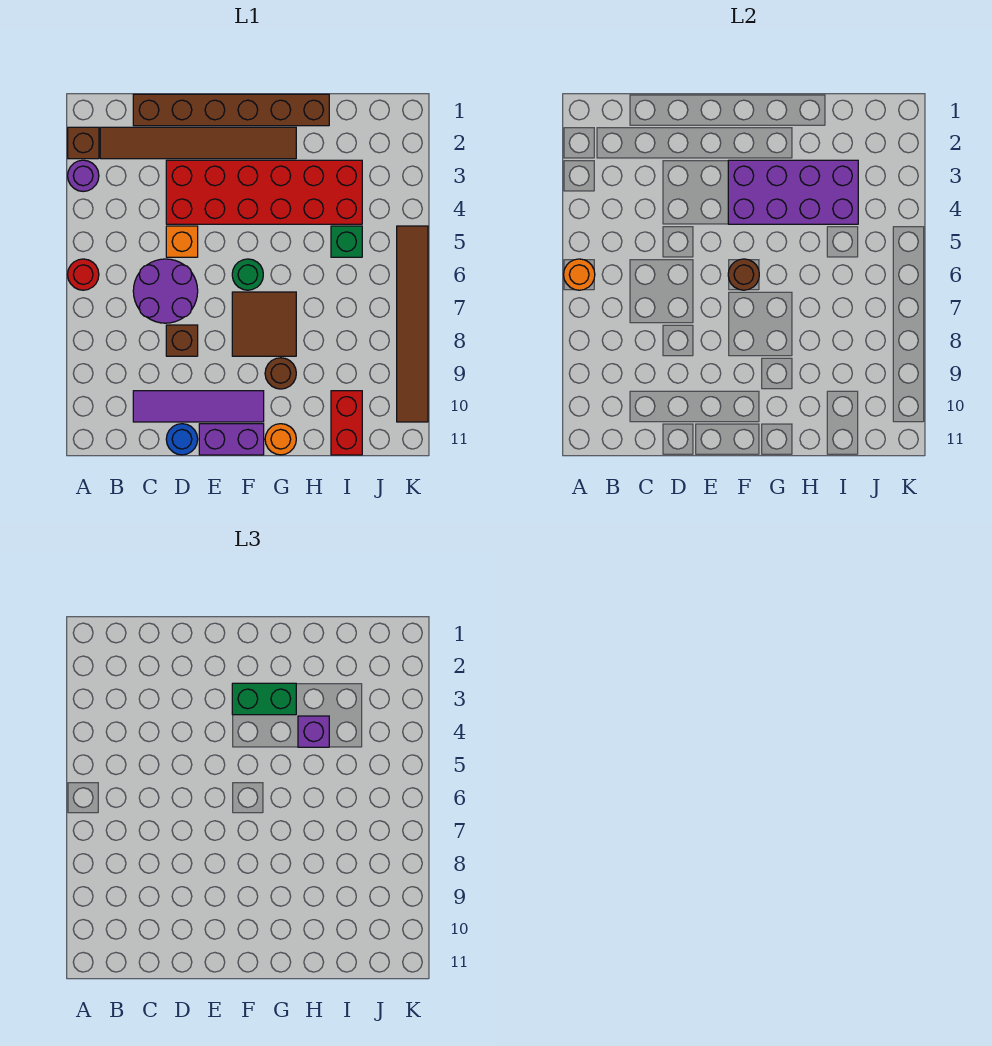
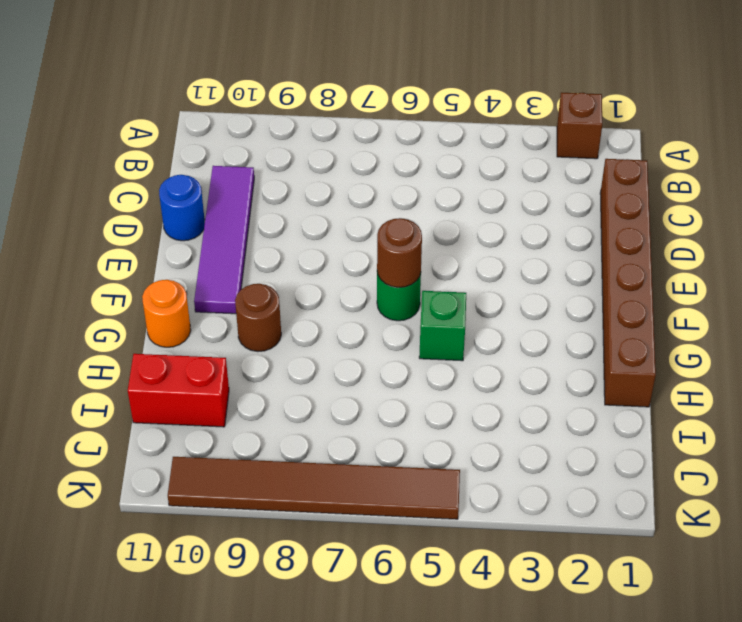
green 1x1 brick [419,291,466,361] -> green 1x1 brick moved to [331,226,362,257]
none -> purple 1x1 round brick [68,160,99,192]
none -> red 1x1 round brick [68,259,99,290]
none -> brown 1x6 tile [100,127,296,159]

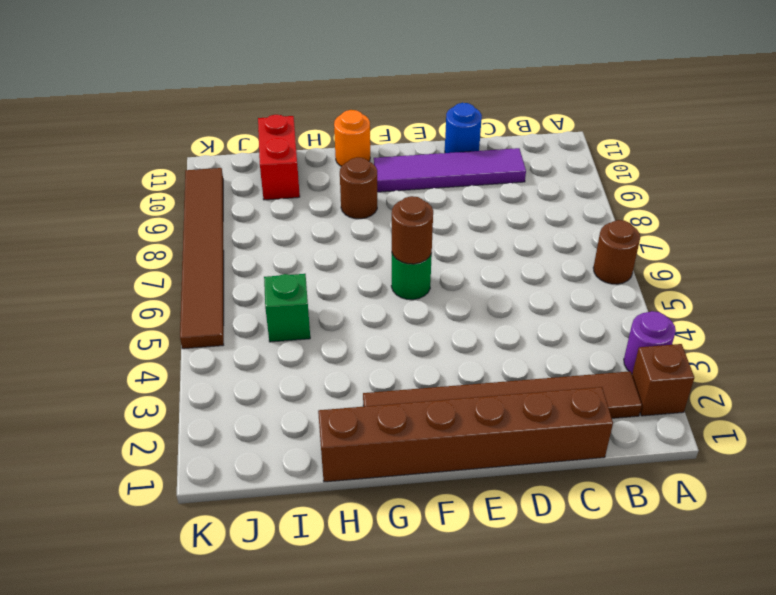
brown 1x1 round brick [593,220,640,284] -> red 1x1 round brick [68,259,99,290]
none -> purple 2x2 round brick [133,259,198,323]
none -> red 2x6 brick [166,160,362,224]
none -> orange 1x1 brick [166,226,198,257]

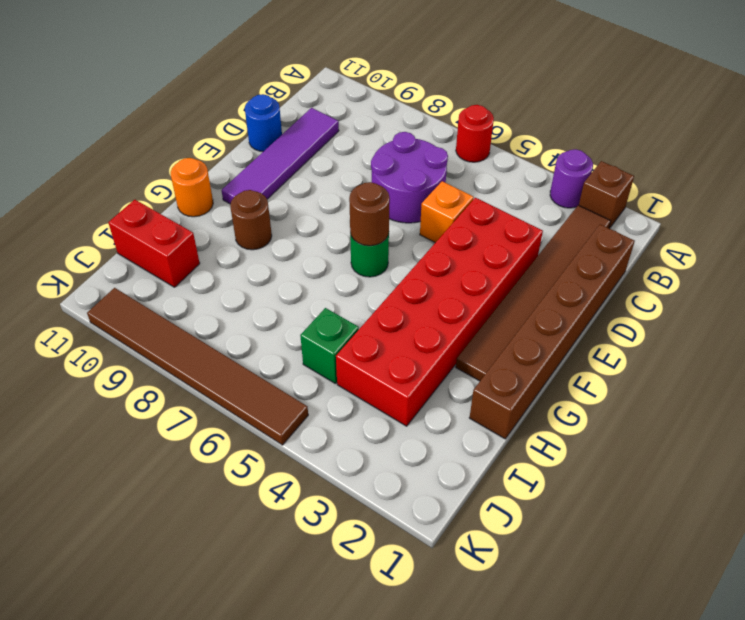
none -> brown 1x1 brick [166,325,198,356]
none -> purple 1x2 brick [199,424,264,455]
none -> brown 2x2 tile [232,292,296,356]

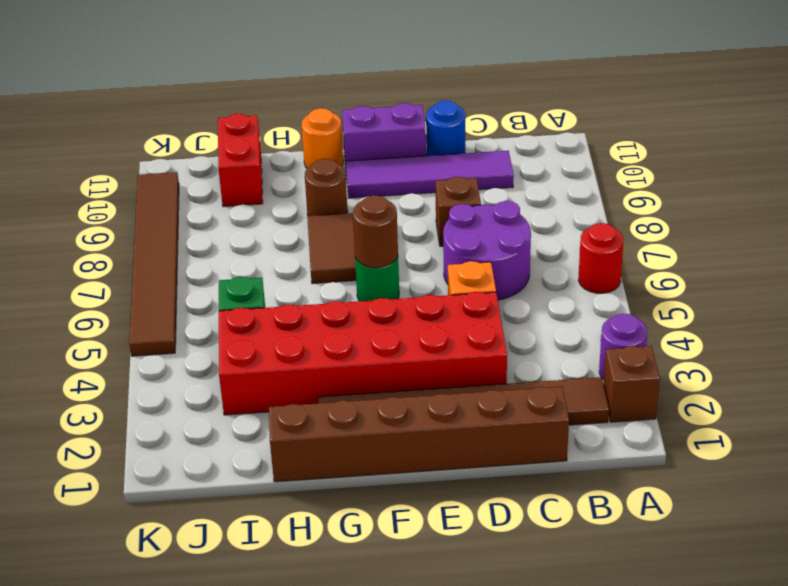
none -> orange 1x1 round brick [564,259,595,290]
none -> purple 2x4 brick [728,160,858,224]
none -> green 1x2 brick [232,683,296,715]

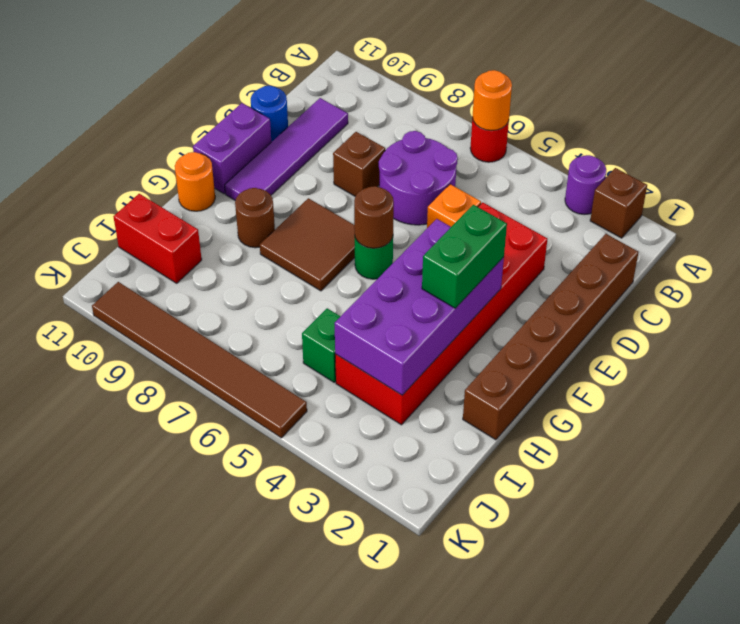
none -> brown 1x6 tile [100,127,296,159]
none -> purple 1x1 brick [298,716,329,747]

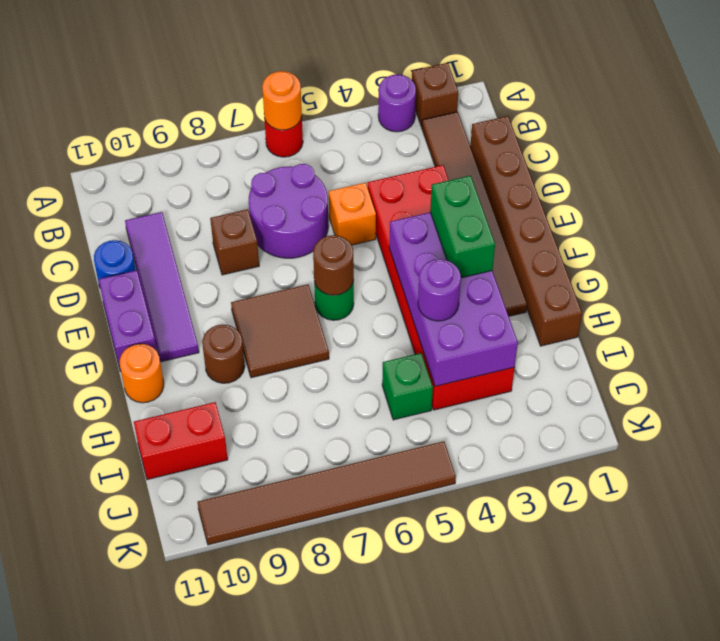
purple 1x1 round brick [418,259,461,321] -> purple 1x1 brick [298,716,329,747]

